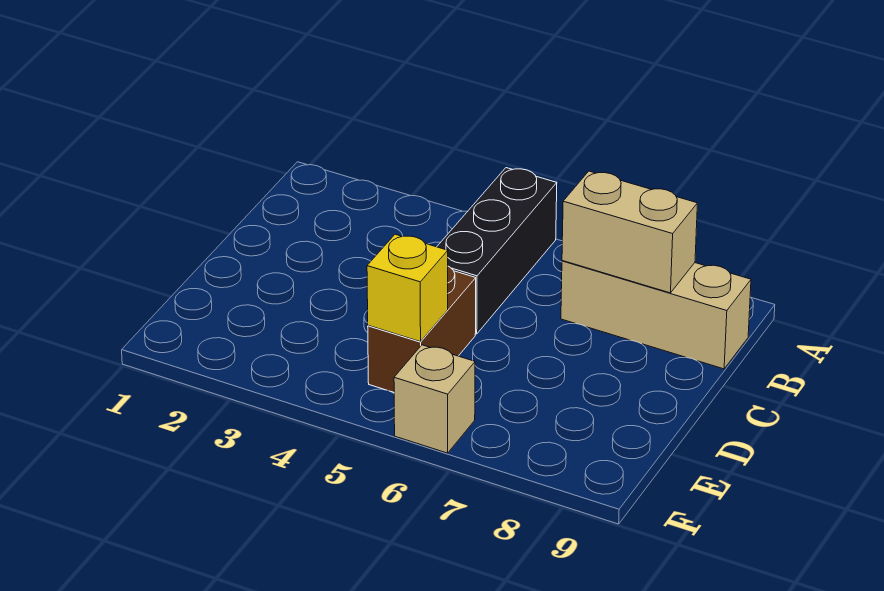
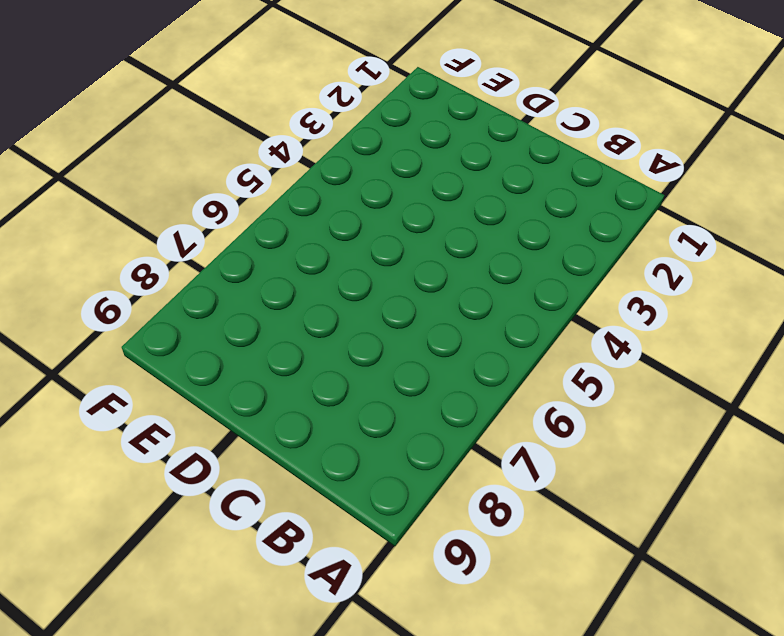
none -> black 1x3 brick [437,168,557,334]
none -> tan 1x3 brick [561,261,751,369]

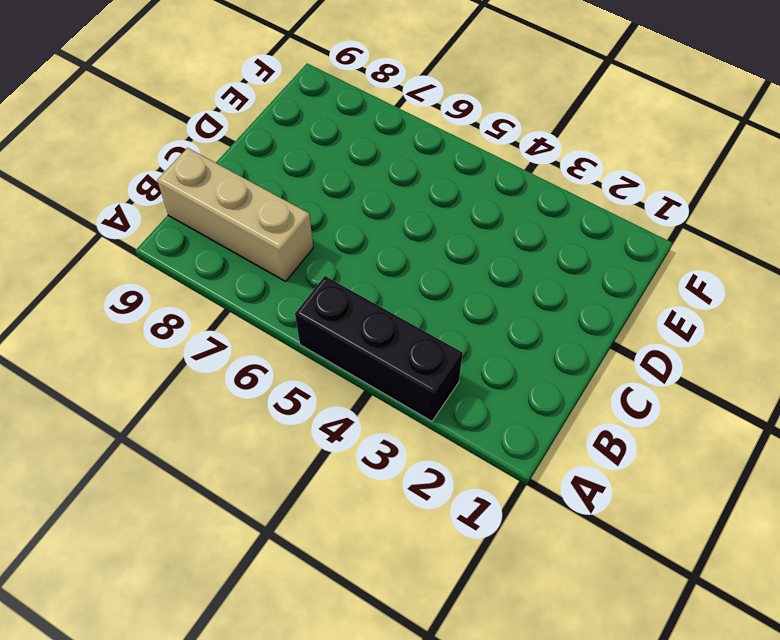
black 1x3 brick [295,276,463,421] -> black 1x3 brick turned to [437,168,557,334]
none -> brown 1x2 brick [368,266,476,392]
none -> tan 1x1 brick [394,345,475,453]

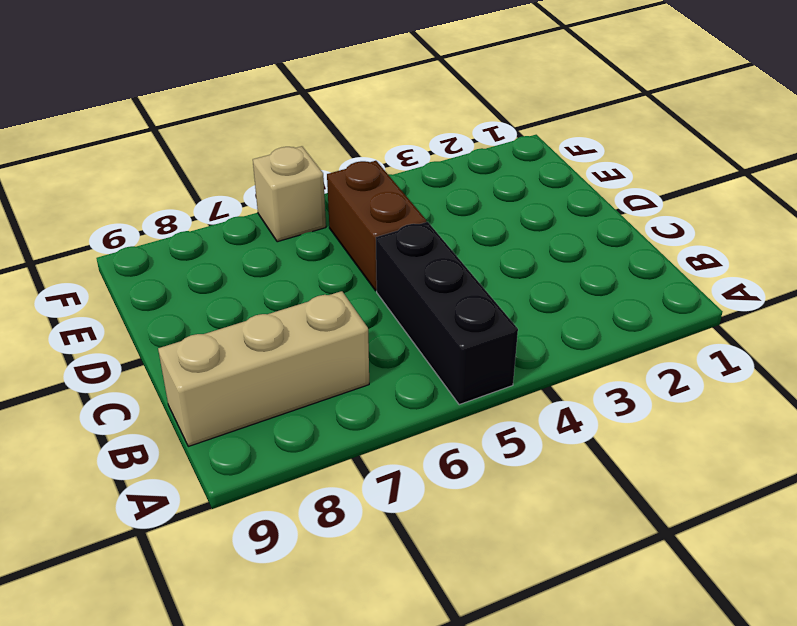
none -> tan 1x2 brick [562,171,697,293]
none -> yellow 1x1 brick [367,234,448,342]

